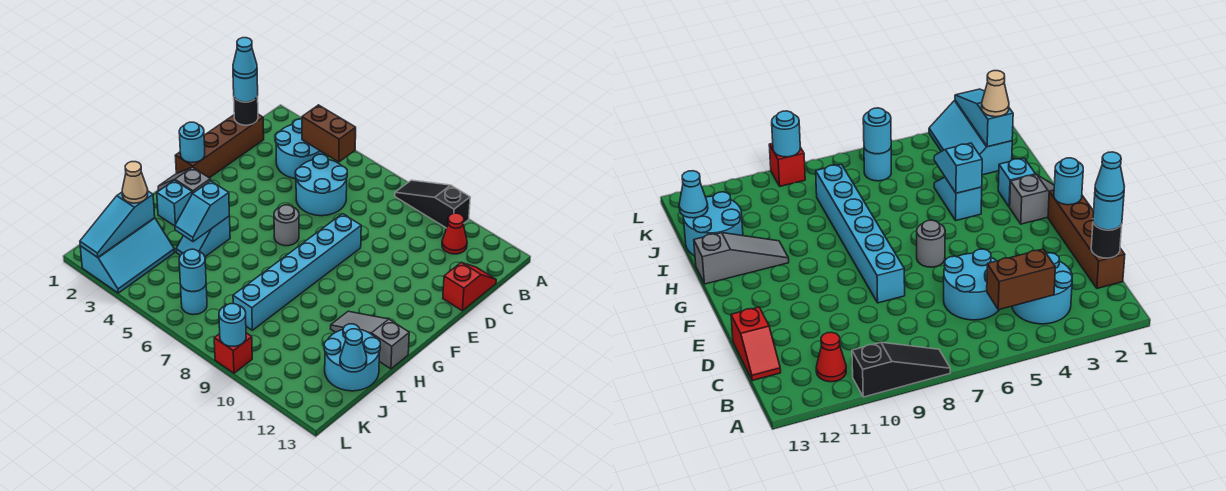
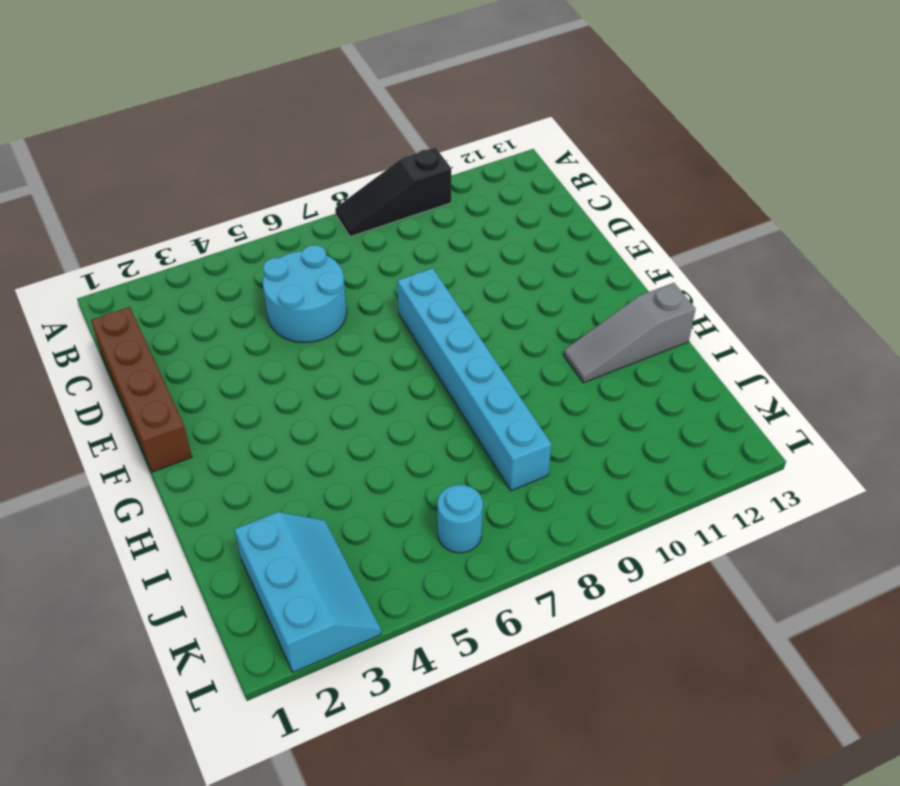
none -> cyan 2x2 round brick [276,119,326,179]
none -> red 1x1 cone [442,213,467,254]
none -> red 1x2 slope [443,262,496,311]

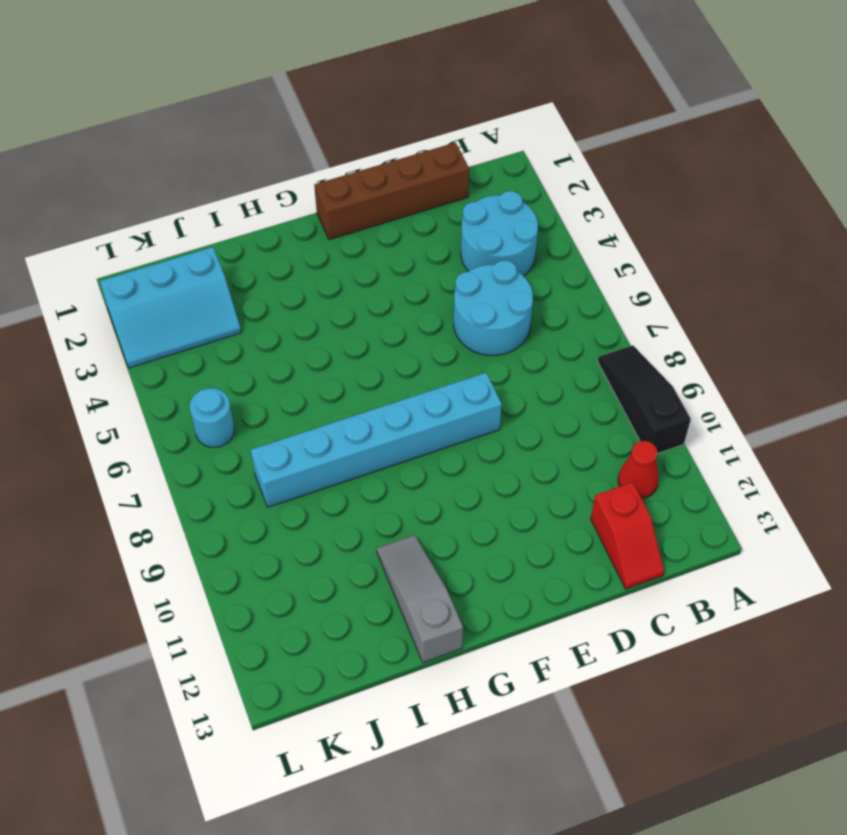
red 1x2 slope [591,482,664,589] -> red 1x2 slope turned to [443,262,496,311]
none -> grey 1x1 round brick [274,205,299,246]
none -> grey 1x2 slope [158,167,210,194]
none -> cyan 1x1 brick [157,180,192,226]

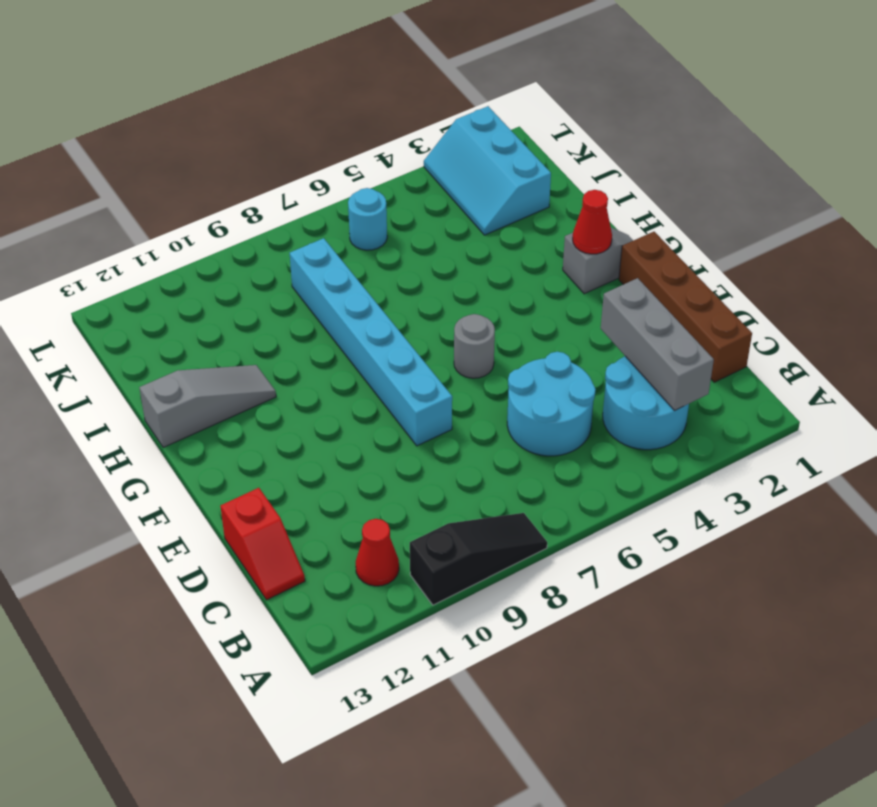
grey 1x3 brick [601,278,714,411] -> none
red 1x1 cone [573,190,612,254] -> none
none -> cyan 1x1 brick [157,180,192,226]
none -> cyan 1x2 slope [176,216,230,257]
none -> cyan 2x2 round brick [324,324,380,391]

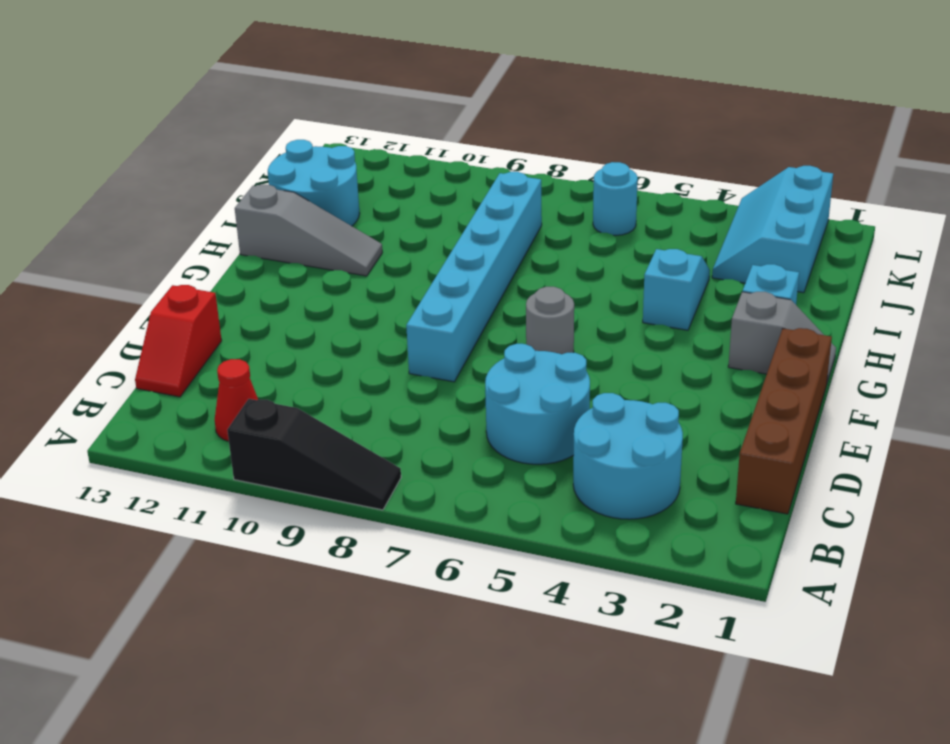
none -> red 1x1 brick [214,333,252,373]
none -> brown 1x2 brick [302,105,356,162]
none -> black 1x1 round brick [234,96,258,125]

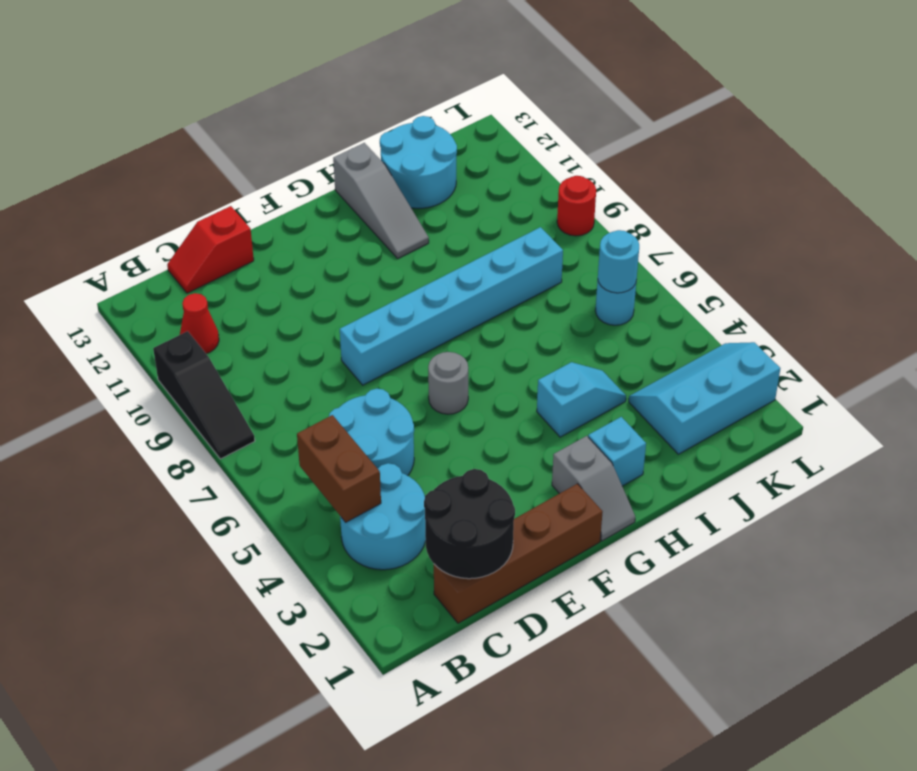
black 2x2 round brick [424,469,515,579] -> black 1x1 round brick [234,96,258,125]
red 1x1 round brick [557,176,596,236] -> red 1x1 brick [214,333,252,373]
none -> cyan 1x1 round brick [179,122,205,163]
none -> cyan 1x2 slope [175,181,230,242]
none -> cyan 1x3 slope [80,191,155,257]

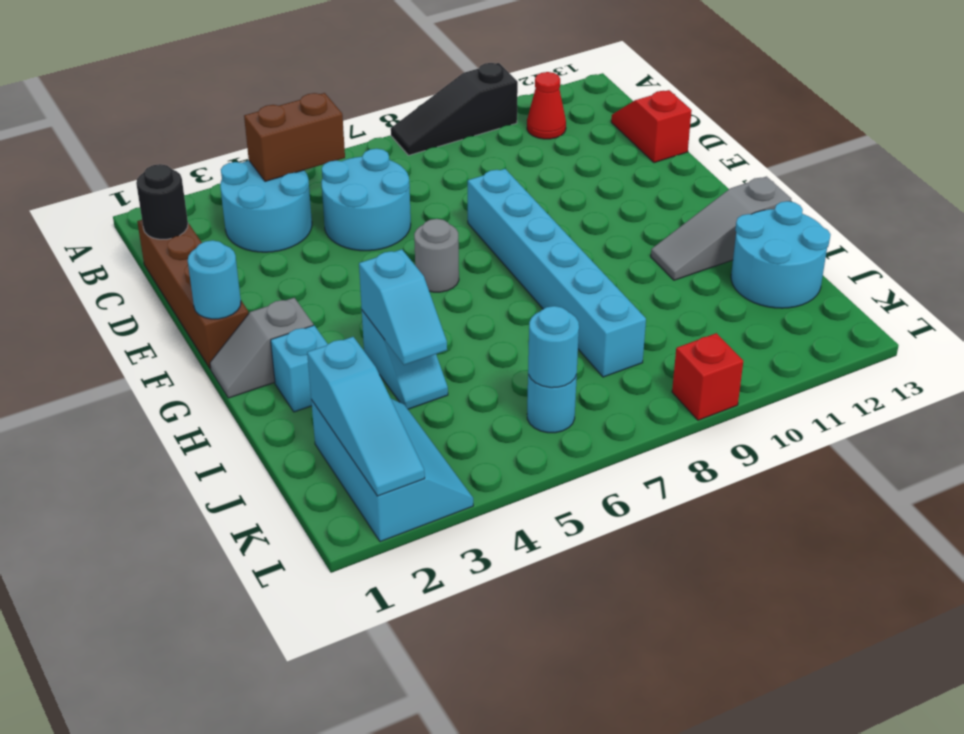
none -> cyan 1x1 cone [340,329,367,372]
none -> cyan 1x1 round brick [219,304,246,346]
none -> cyan 1x1 round brick [233,73,258,102]

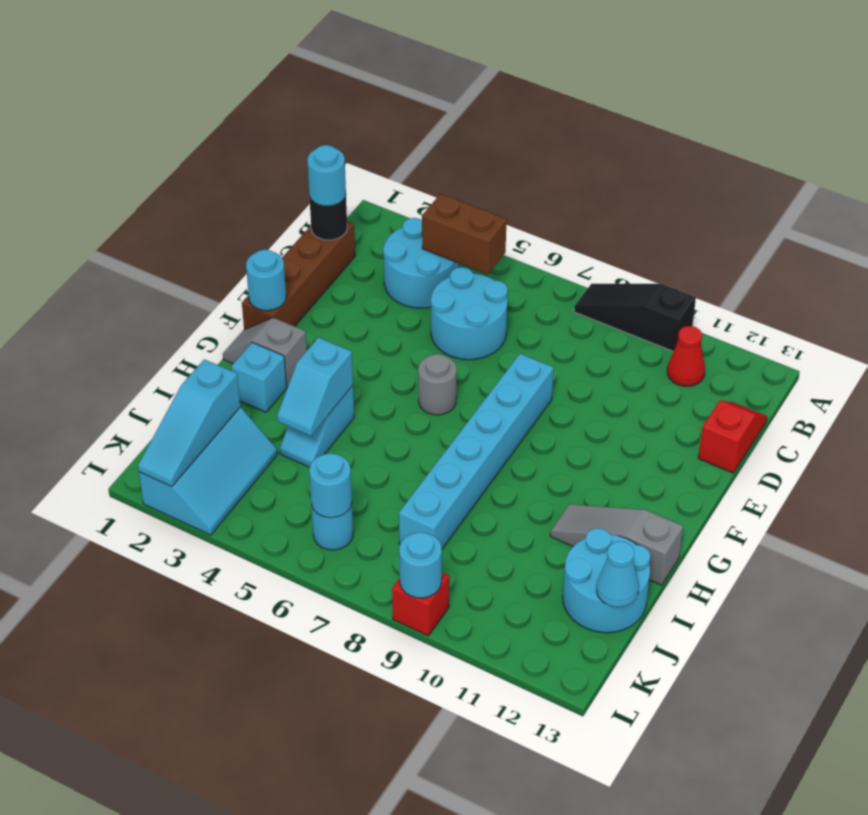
none -> tan 1x1 cone [122,162,148,203]
none -> cyan 1x1 cone [233,38,257,78]

